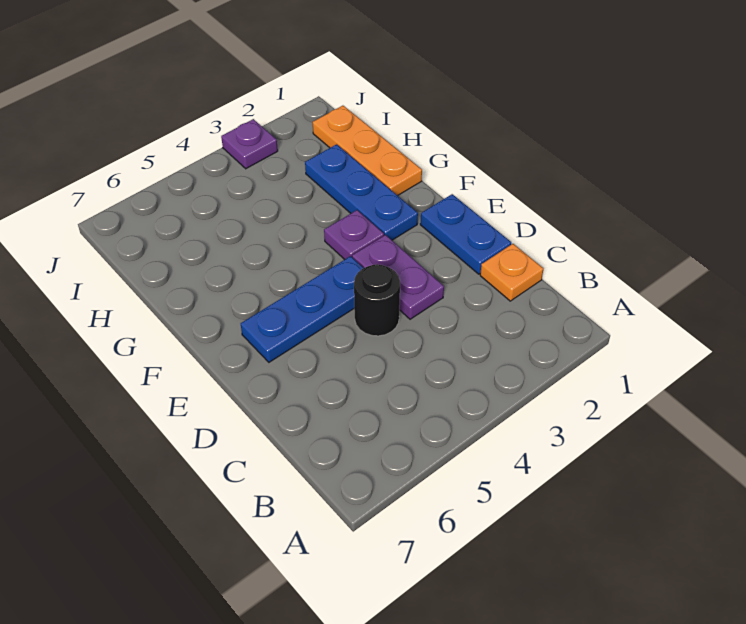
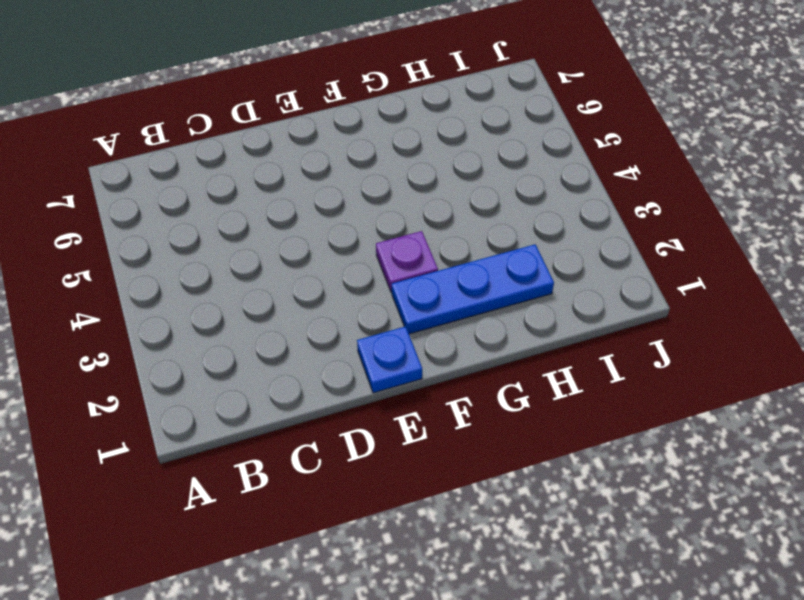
blue 1x1 plate [357,326,422,393] -> blue 1x2 plate [420,194,511,274]
none -> orange 1x1 plate [480,244,543,301]
none -> purple 1x2 plate [352,235,444,319]

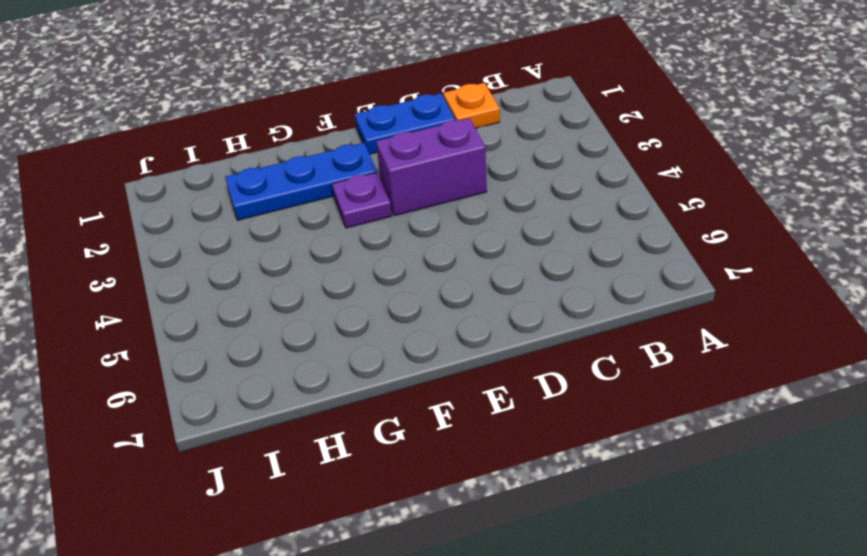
purple 1x2 brick [376,118,487,216] -> purple 1x2 plate [352,235,444,319]
none -> black 1x1 round brick [354,264,400,336]
none -> blue 1x3 plate [241,256,363,362]

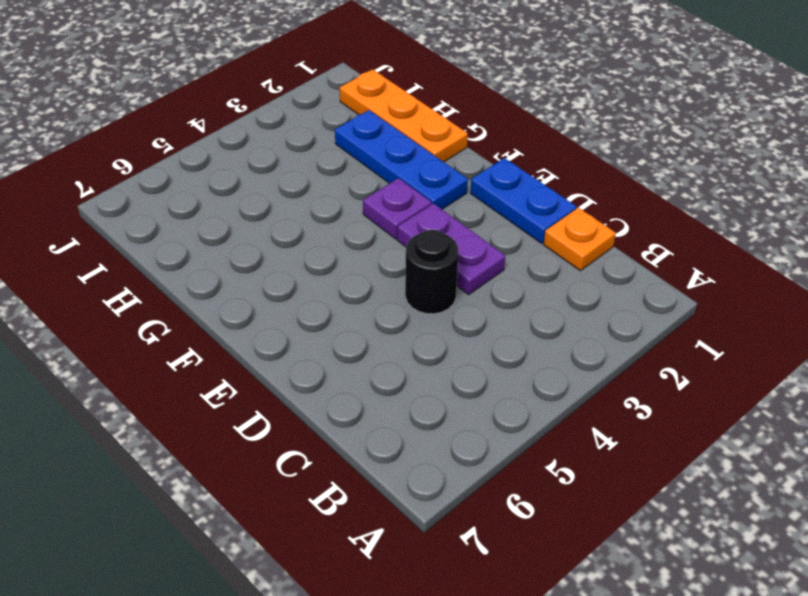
none -> blue 1x3 plate [241,256,363,362]
none -> purple 1x1 plate [221,119,278,169]

